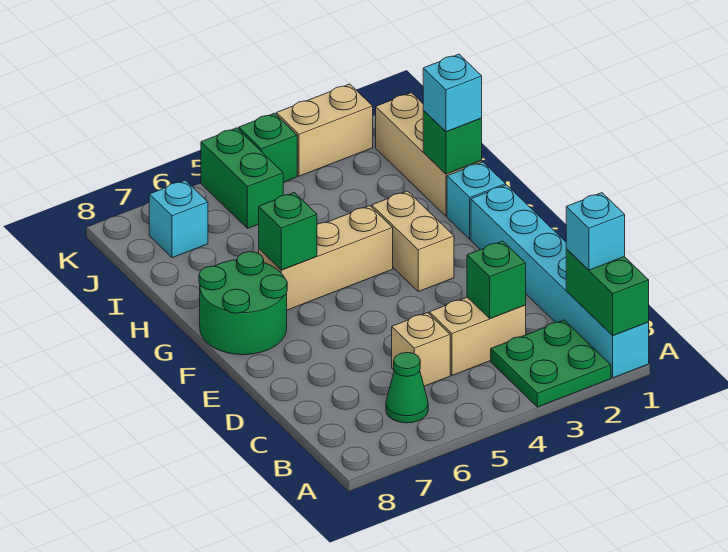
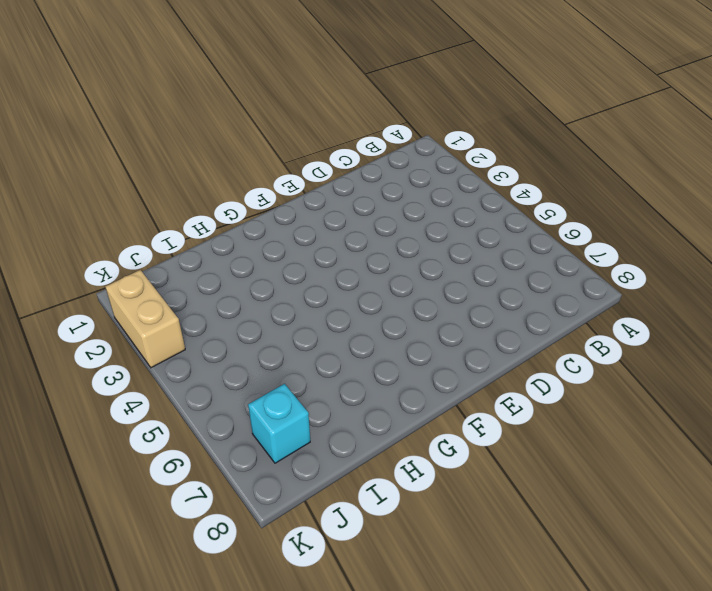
none -> cyan 1x6 brick [471,185,649,378]
none -> green 2x2 plate [491,320,611,407]
none -> green 1x1 cone [386,352,428,423]

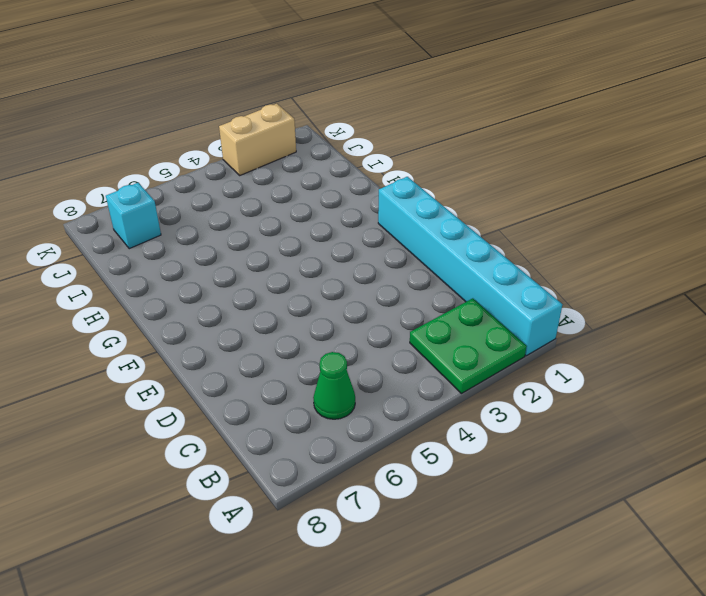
none -> tan 1x2 brick [429,297,526,375]
none -> tan 1x1 brick [392,313,450,386]
none -> tan 1x2 brick [372,191,454,292]

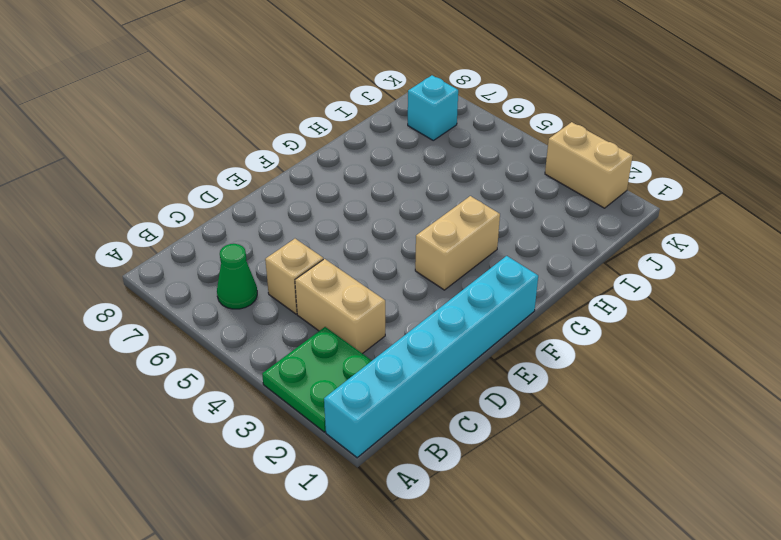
none -> green 2x2 round brick [199,252,287,355]
none -> cyan 1x1 brick [447,162,506,239]
none -> tan 1x3 brick [259,206,393,310]

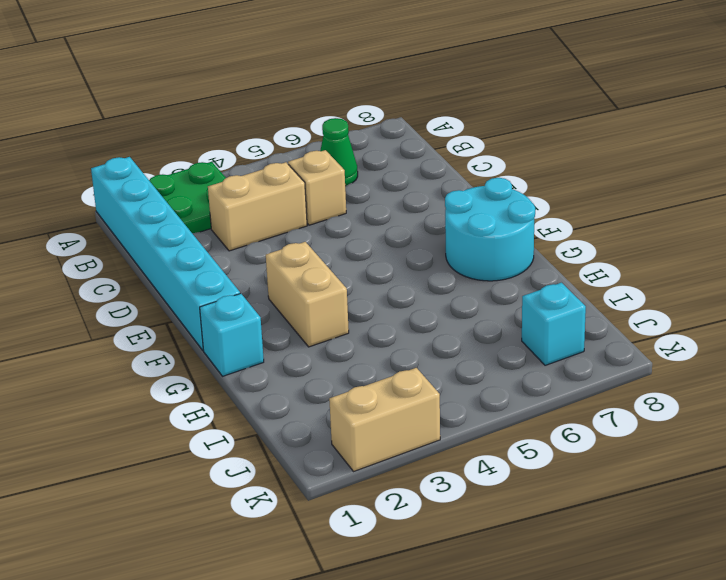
cyan 2x2 round brick [445,178,535,281] -> green 2x2 round brick [199,252,287,355]
none -> tan 1x3 brick [259,206,393,310]
none -> tan 1x3 brick [376,93,482,216]
none -> green 1x2 brick [201,128,283,228]

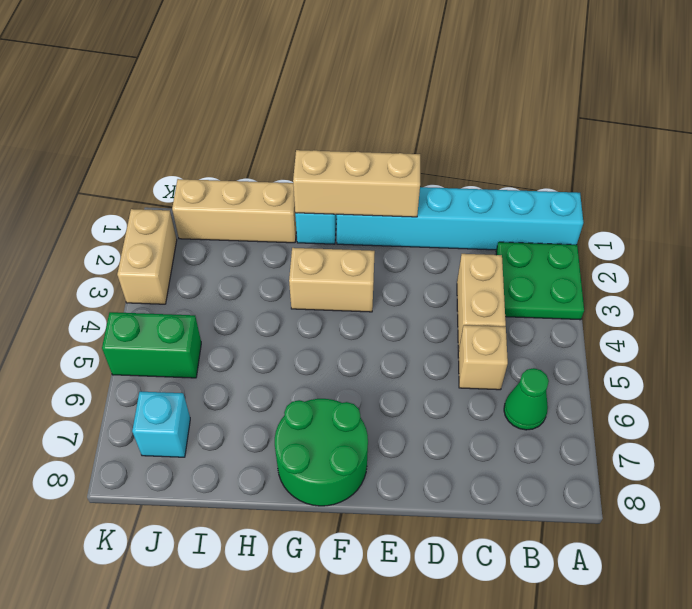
tan 1x3 brick [293,150,420,217] -> tan 1x3 brick turned to [259,206,393,310]
none -> green 1x1 brick [239,113,297,182]
none -> green 1x2 brick [566,249,649,336]
none -> green 1x1 brick [467,241,526,319]

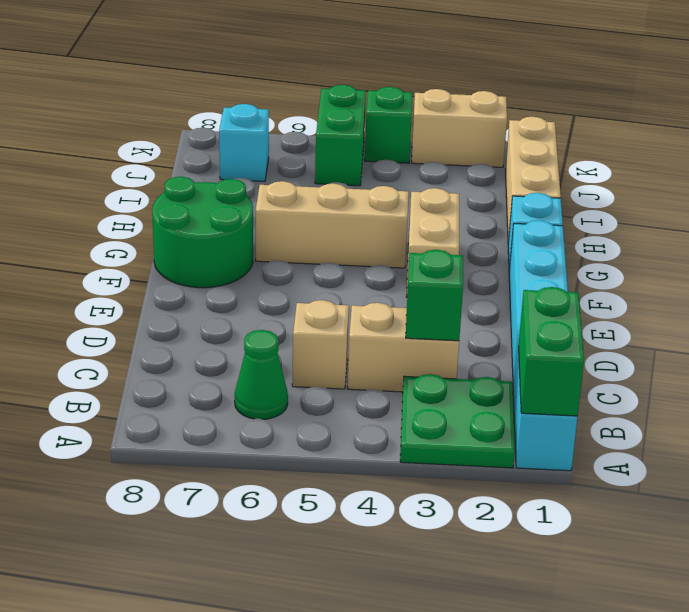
none -> green 1x1 brick [259,193,317,270]
none -> green 1x1 brick [423,110,482,174]
none -> cyan 1x1 brick [566,193,625,270]

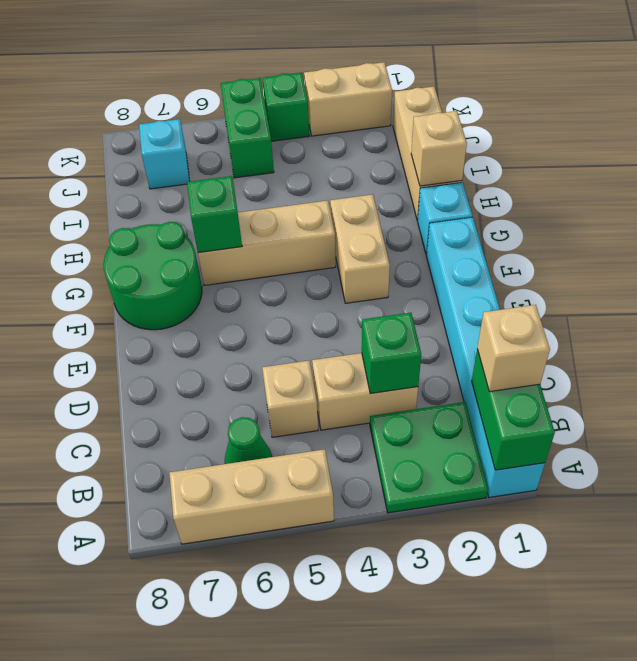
tan 1x3 brick [169,449,334,544] -> none
tan 1x1 brick [477,305,550,392] -> cyan 1x1 brick [566,193,625,270]
tan 1x1 brick [411,111,467,186] -> green 1x1 brick [423,110,482,174]
none -> cyan 1x1 brick [423,54,482,132]

